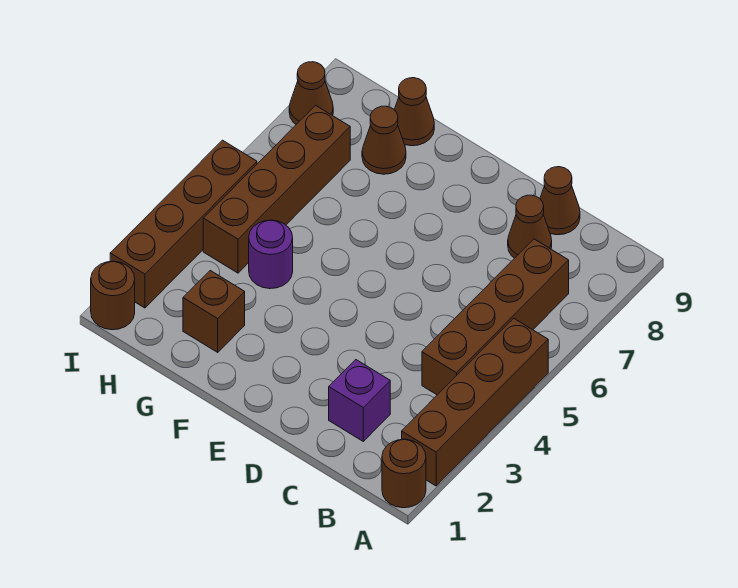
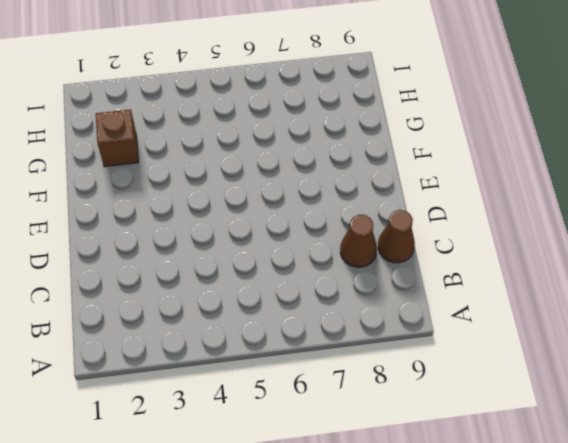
none -> brown 1x1 round brick [382,439,426,508]
none -> brown 1x4 brick [402,318,548,486]
none -> brown 1x4 brick [422,239,569,395]

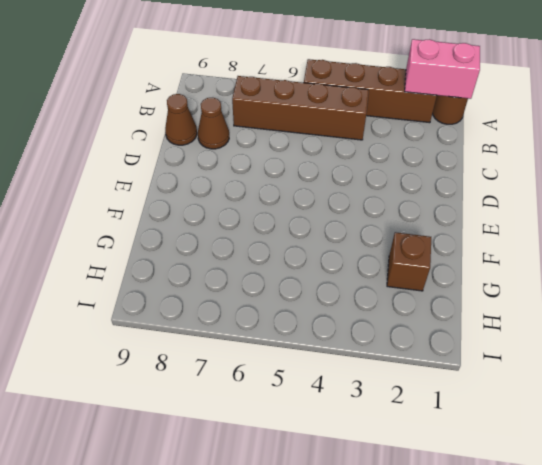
pink 1x2 brick [405,39,480,99] -> none
none -> purple 1x1 brick [329,360,390,441]
none -> purple 1x1 round brick [249,220,293,289]
none -> brown 1x1 cone [362,106,406,174]

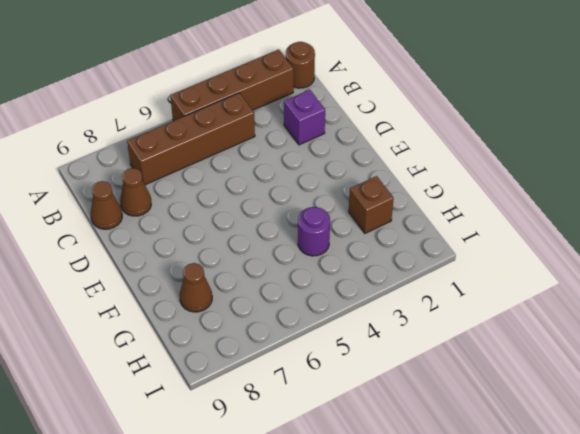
none -> brown 1x1 cone [394,78,434,146]
none -> brown 1x4 brick [203,105,350,273]
none -> brown 1x1 round brick [91,261,135,330]

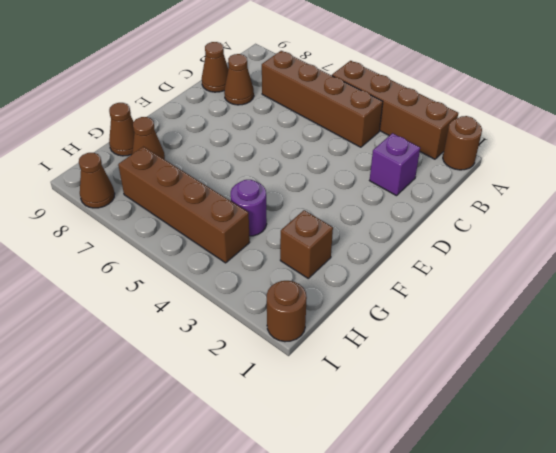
none -> brown 1x4 brick [110,140,257,308]

